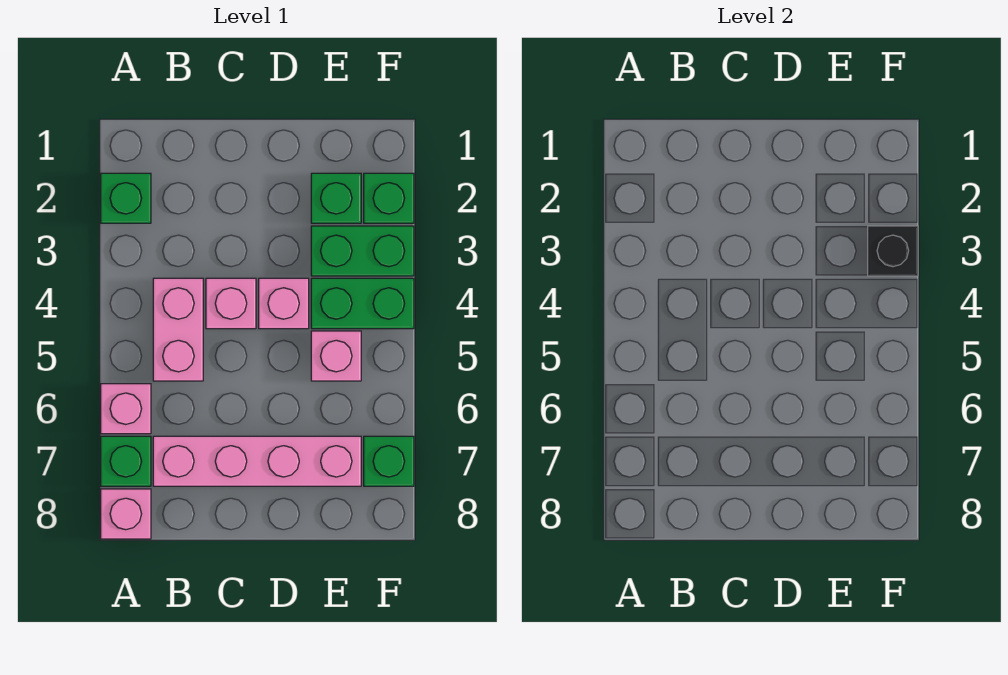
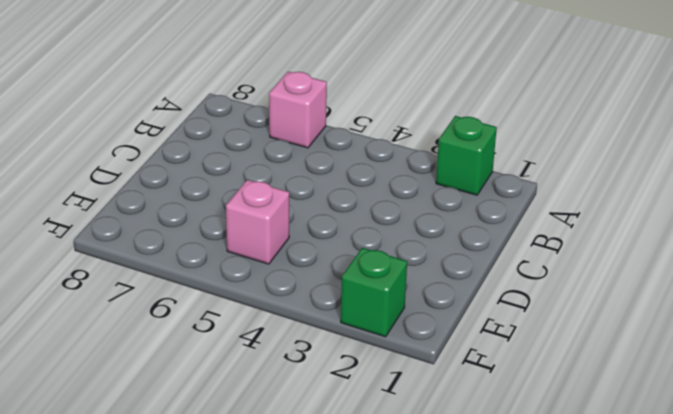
none -> green 1x1 brick [101,436,151,486]
none -> pink 1x1 brick [101,489,151,539]
none -> pink 1x2 brick [153,278,203,381]

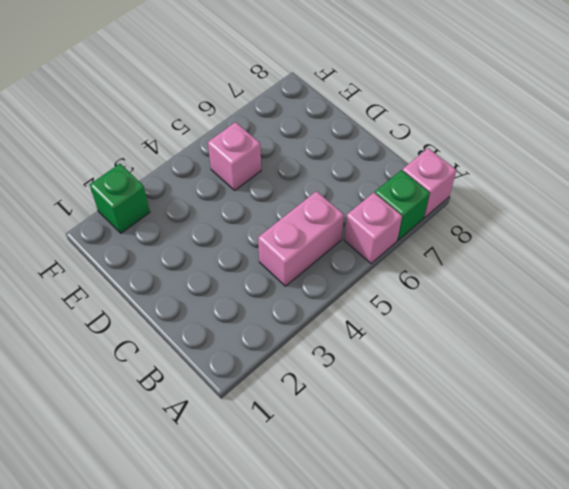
none -> green 1x1 brick [101,173,151,223]
none -> pink 1x4 brick [153,436,361,486]
none -> pink 1x1 brick [206,278,256,329]

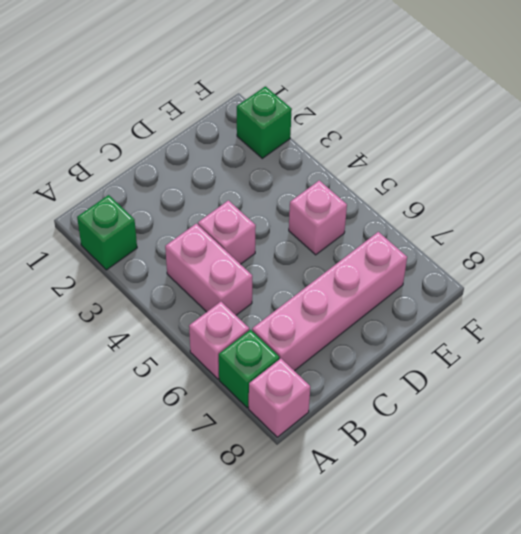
none -> pink 1x1 brick [259,278,309,329]
none -> green 1x1 brick [311,173,361,223]
none -> green 1x2 brick [311,226,414,276]

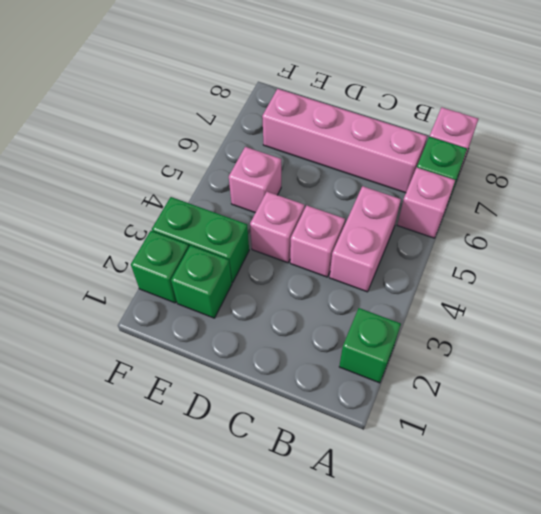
none -> green 1x2 brick [311,278,414,329]
none -> green 1x1 brick [364,436,414,486]
none -> black 1x1 brick [868,226,918,276]

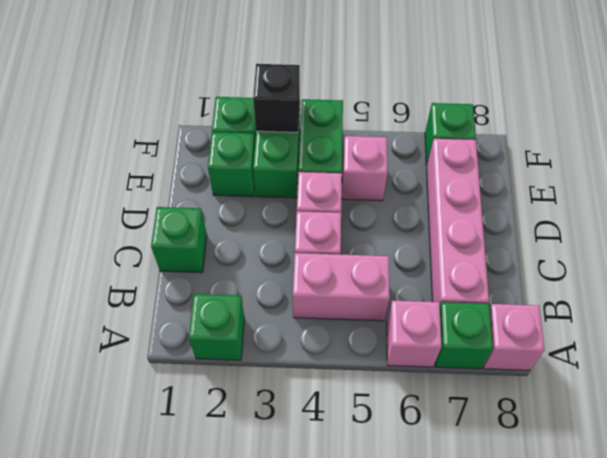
green 1x1 brick [151,207,207,273] -> none

